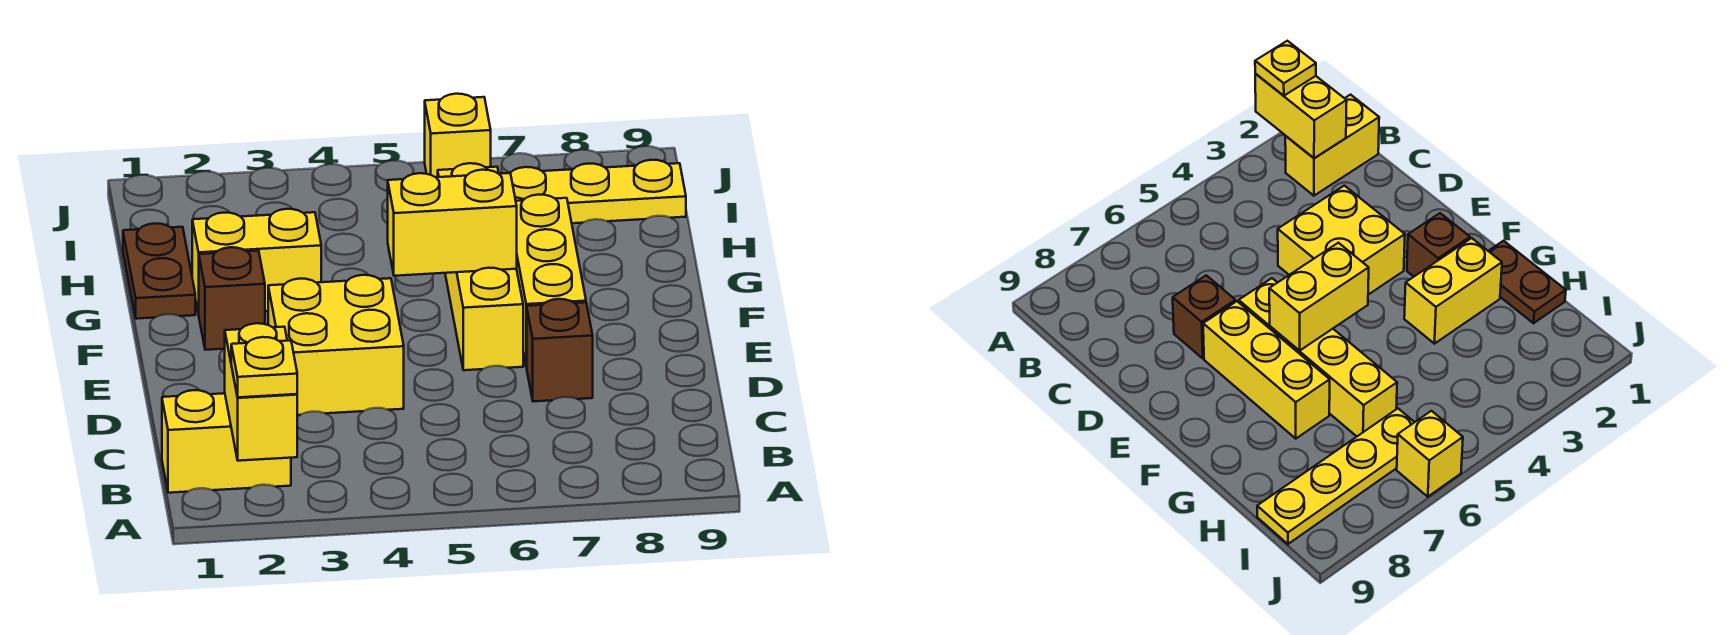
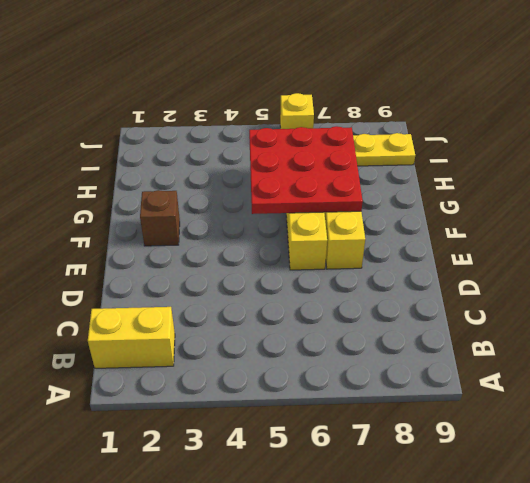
red 3x3 plate [249,126,363,214] -> yellow 1x2 brick [388,170,517,276]
none -> yellow 2x2 brick [268,275,404,415]
none -> brown 1x1 brick [526,299,593,401]
none -> brown 1x2 plate [123,223,195,319]

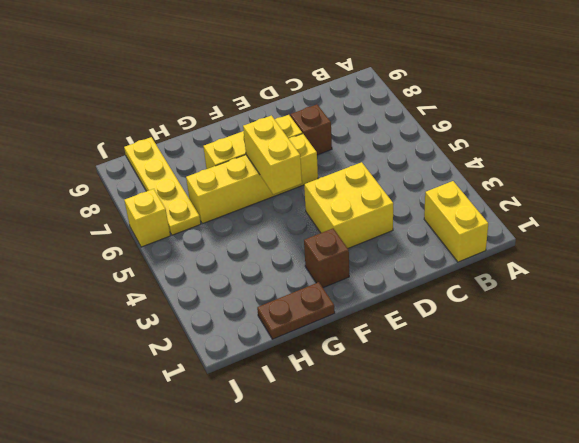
none -> yellow 1x2 brick [192,209,321,315]
none -> yellow 1x2 brick [225,323,297,461]
none -> yellow 1x1 plate [231,337,297,397]

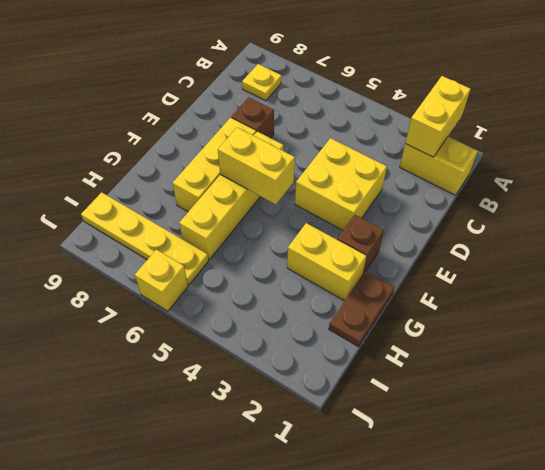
yellow 1x1 plate [242,64,282,101] -> yellow 1x1 plate moved to [231,337,297,397]

